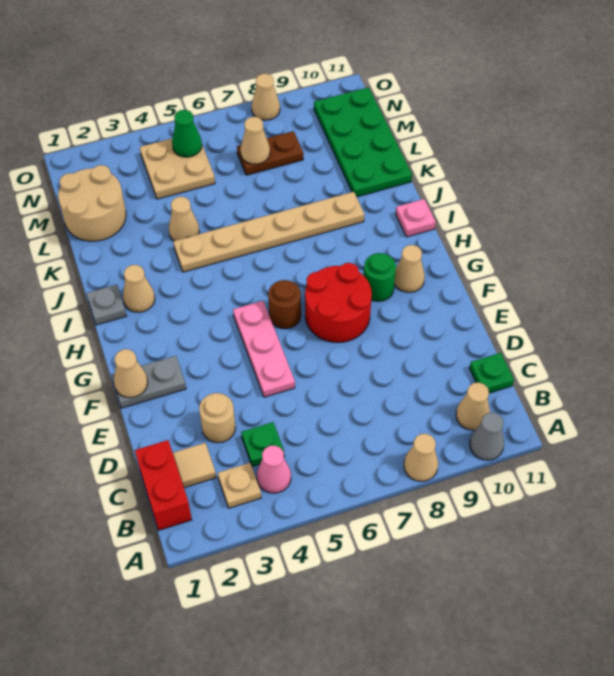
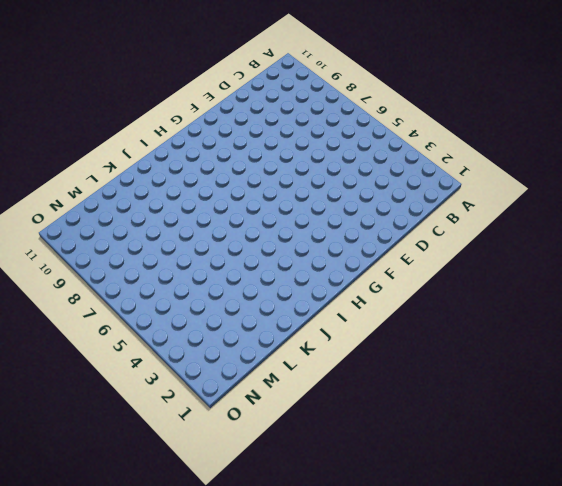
none -> tan 1x1 cone [404,434,438,481]
none -> grey 1x1 cone [470,413,504,460]
none -> red 1x2 brick [135,440,192,530]

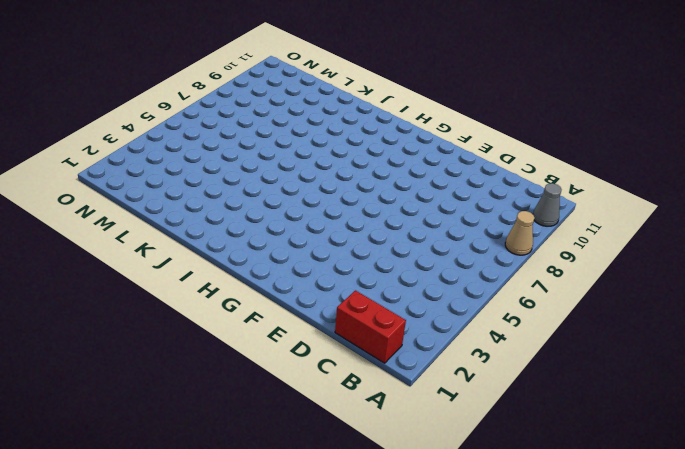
none -> tan 1x1 plate [218,463,261,508]
none -> pink 1x1 cone [257,446,291,493]
none -> tan 1x1 cone [456,383,490,430]

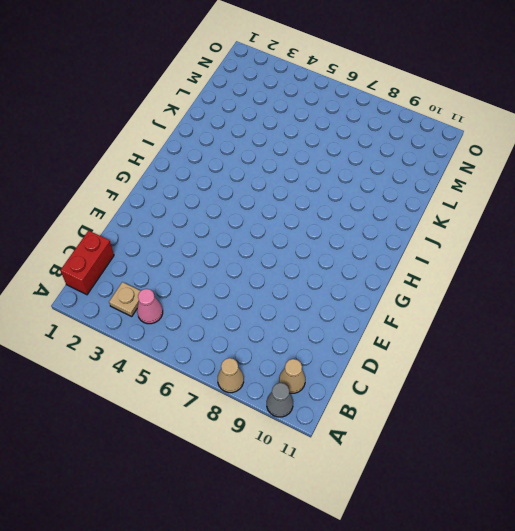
none -> tan 1x1 tile [173,443,216,488]
none -> green 1x1 plate [241,422,284,467]
none -> green 1x1 plate [469,353,514,393]

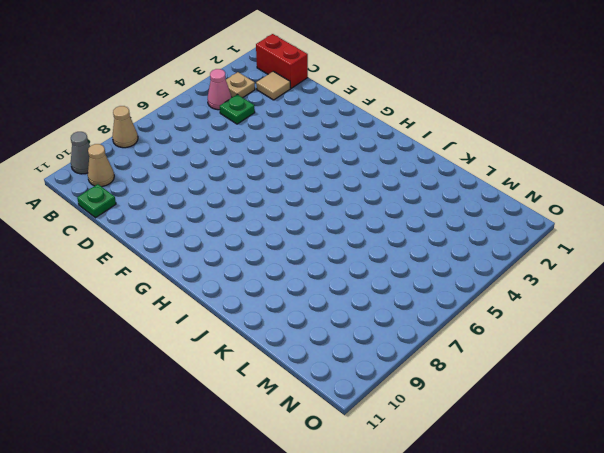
none -> tan 1x1 round brick [199,393,235,443]
none -> pink 1x3 plate [233,301,295,397]
none -> grey 1x2 plate [111,356,186,408]

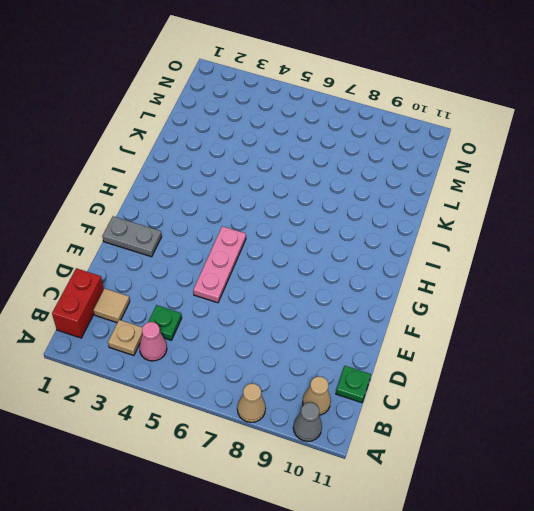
none -> tan 1x1 round brick [199,393,235,443]
none -> red 2x2 round brick [305,263,372,343]
none -> brown 1x1 round brick [268,280,301,329]

